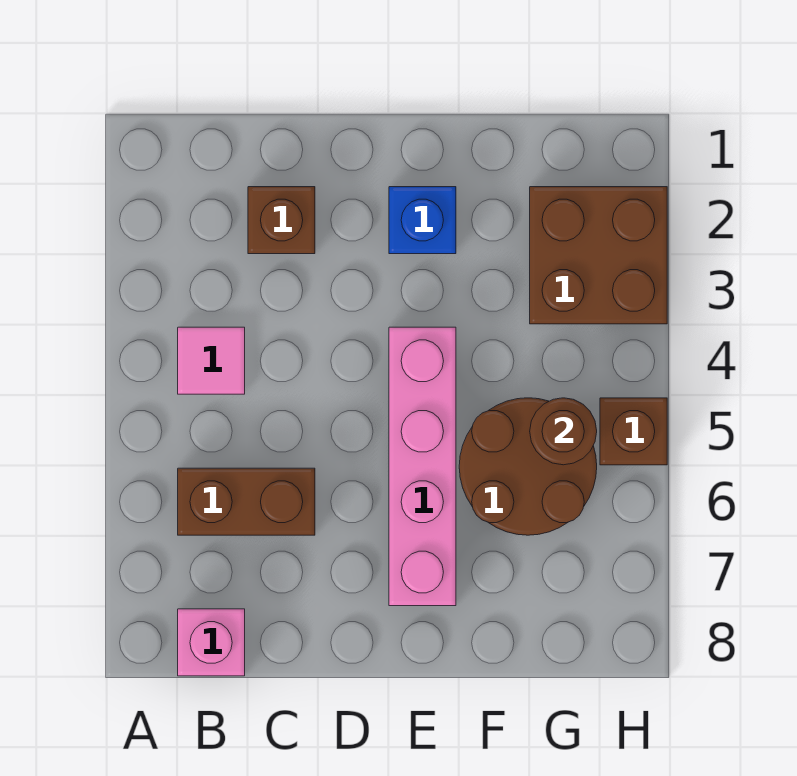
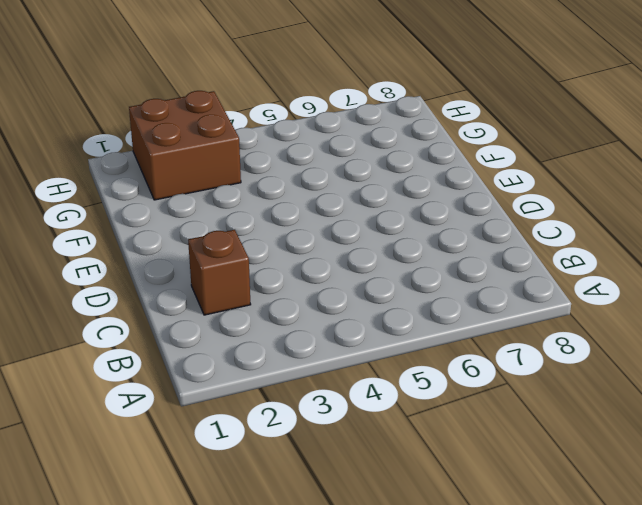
none -> pink 1x1 tile [178,327,245,394]
none -> brown 1x2 brick [178,468,315,535]

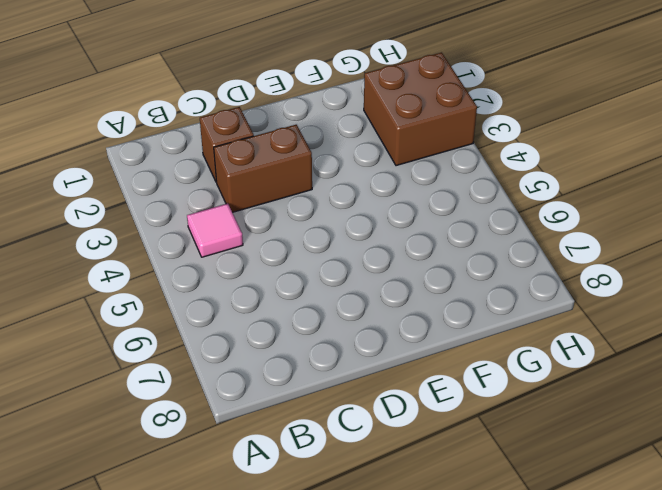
brown 1x2 brick [214,125,312,212] -> brown 1x2 brick moved to [178,468,315,535]
none -> pink 1x1 brick [178,609,245,676]
none -> blue 1x1 brick [389,187,456,254]

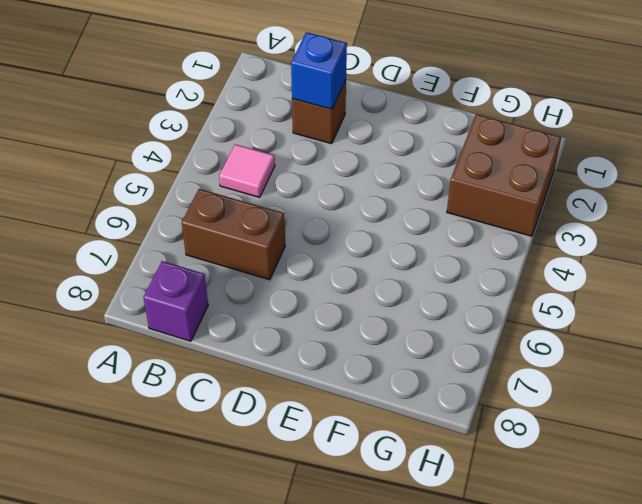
purple 1x1 brick [143,261,208,341] -> pink 1x1 brick [178,609,245,676]
blue 1x1 brick [291,32,347,109] -> blue 1x1 brick moved to [389,187,456,254]
none -> pink 1x4 brick [389,327,456,606]
none -> brown 2x2 round brick [459,398,597,535]

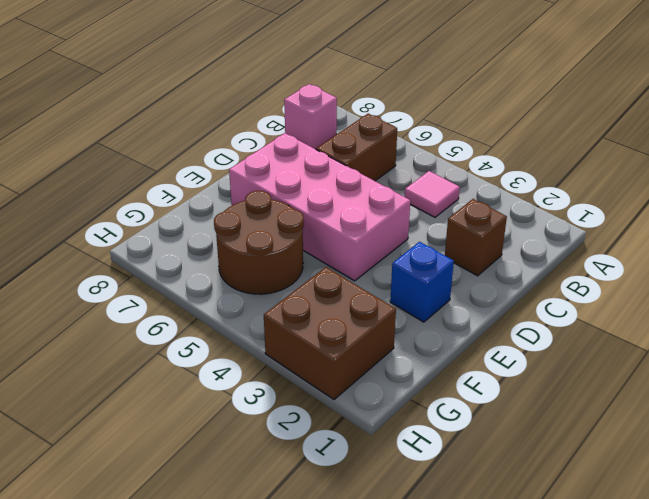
pink 2x4 brick [229,133,410,281] -> pink 1x4 brick [389,327,456,606]
none -> brown 1x1 brick [600,398,667,465]
none -> brown 1x1 round brick [530,398,597,465]

